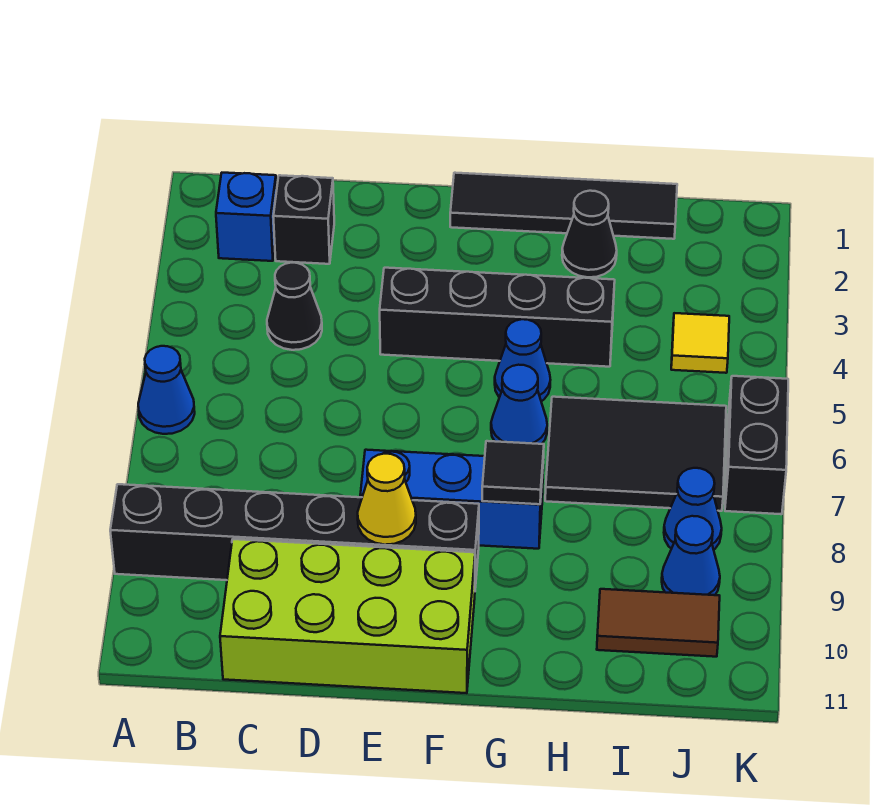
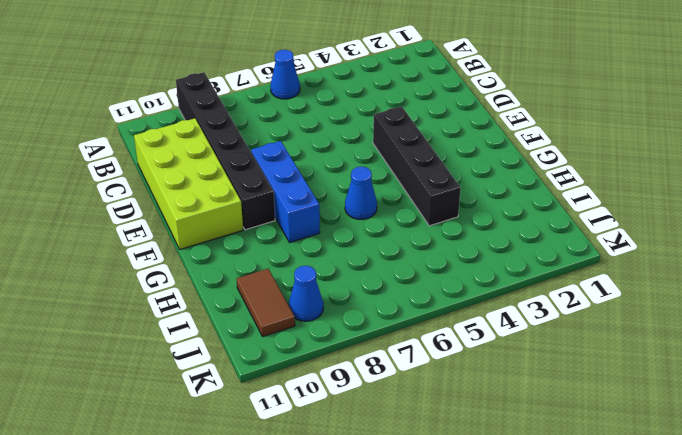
none -> blue 1x1 brick [216,173,277,261]
none -> black 1x1 brick [273,175,334,264]
none -> black 1x1 cone [267,263,322,350]

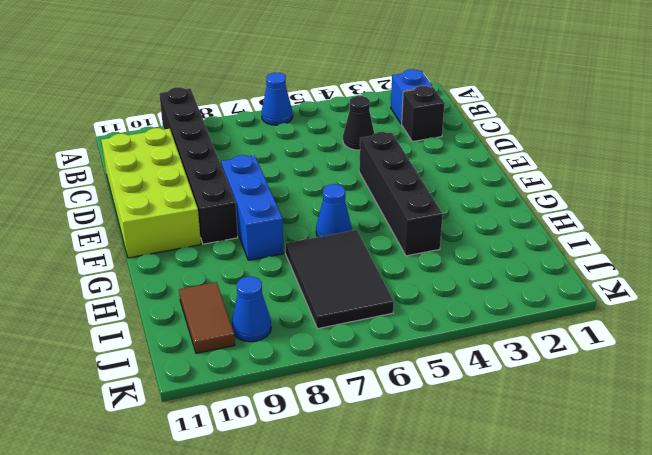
none -> black 1x4 tile [450,173,677,239]
none -> blue 1x1 cone [495,319,550,401]
none -> black 1x1 cone [562,191,617,277]

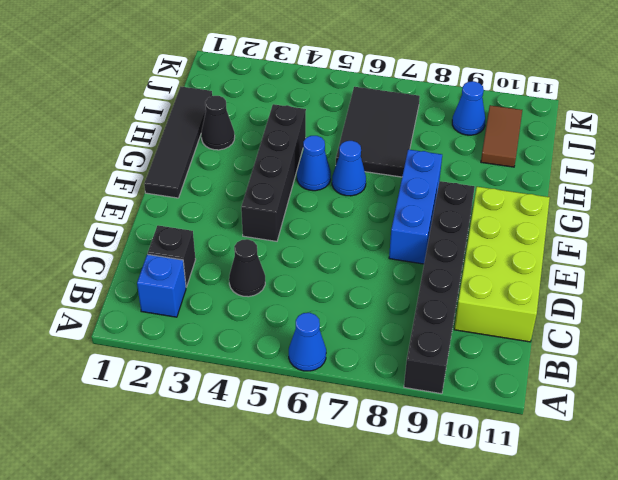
none -> yellow 1x1 tile [671,313,729,373]
none -> blue 1x1 cone [664,468,722,550]
none -> black 1x2 brick [725,376,788,514]

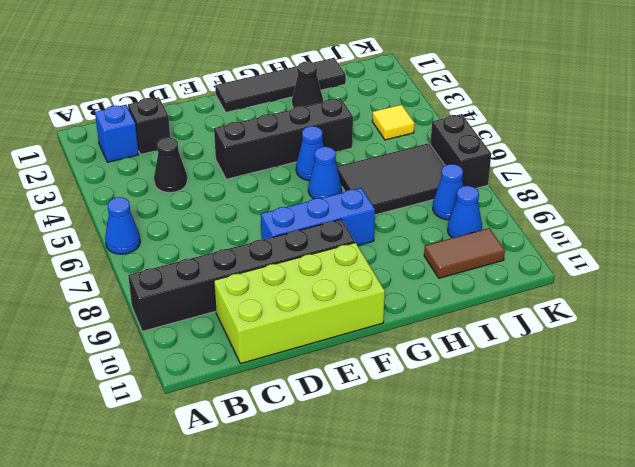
none -> yellow 1x1 cone [358,454,416,545]
none -> black 1x1 tile [482,441,544,504]

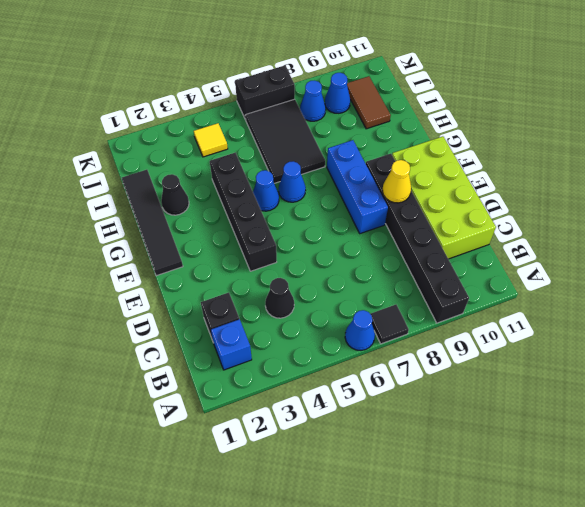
black 1x1 tile [371,305,409,344] -> black 1x1 tile moved to [482,441,544,504]

